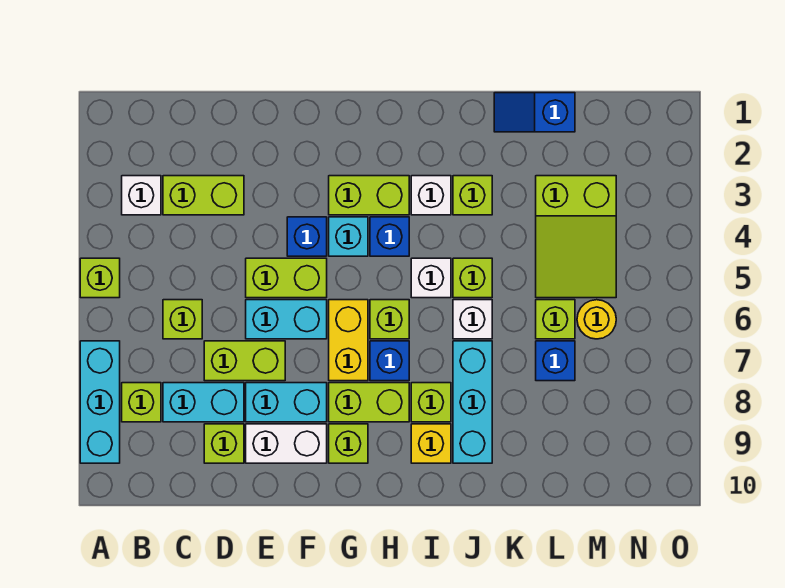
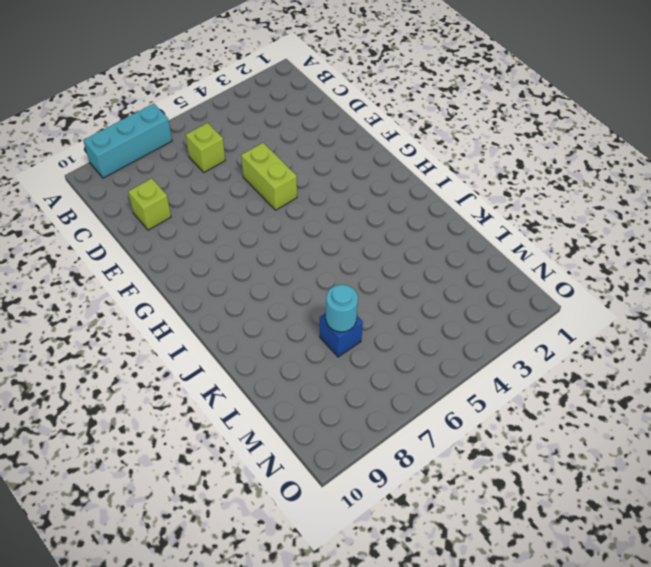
cyan 1x1 round brick [326,285,358,332] -> none
none -> lime 1x1 brick [80,258,120,298]
none -> white 1x1 brick [122,176,161,215]
none -> lime 1x1 brick [122,383,161,422]
none -> lime 1x2 brick [163,176,244,215]

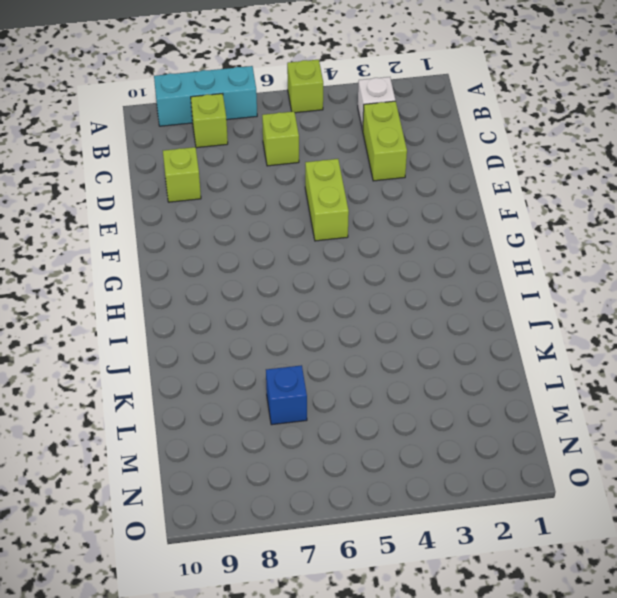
none -> cyan 1x2 brick [163,383,244,422]
none -> lime 1x2 brick [204,341,285,381]
none -> cyan 1x2 brick [246,300,327,339]
none -> cyan 1x2 brick [246,383,327,422]

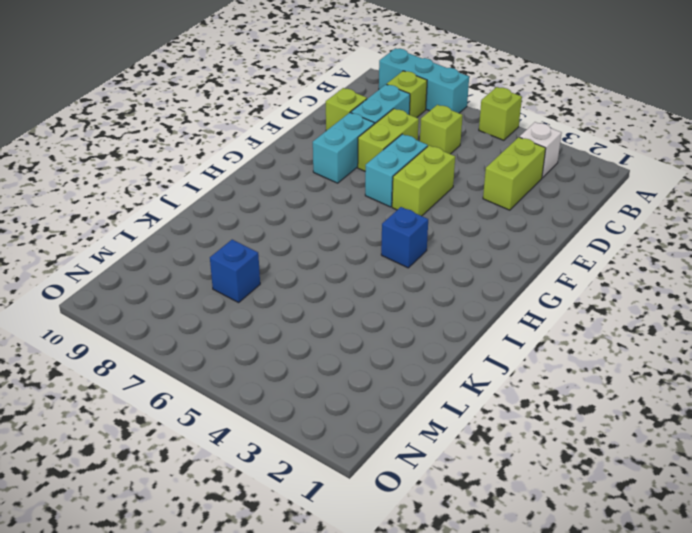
none -> white 1x2 brick [246,424,327,463]
none -> blue 1x1 brick [287,217,327,256]
none -> lime 1x2 brick [329,176,409,215]
none -> cyan 1x1 brick [329,217,368,256]

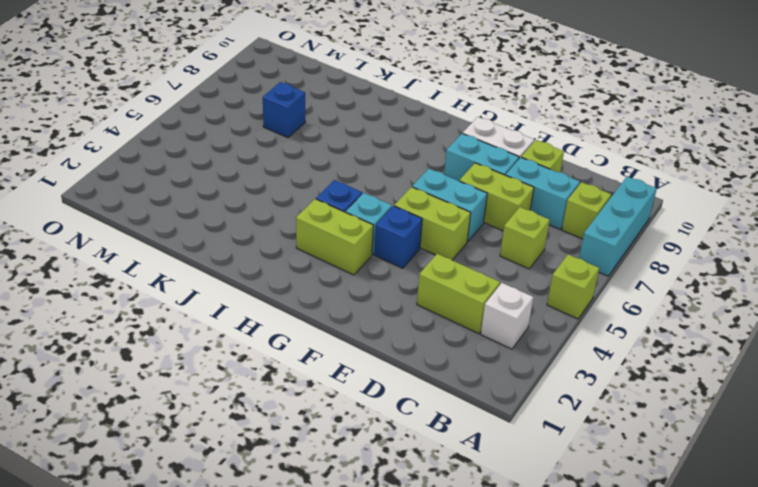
none -> yellow 1x2 brick [329,300,368,381]
none -> lime 1x2 brick [329,383,409,422]
none -> lime 1x1 brick [329,424,368,463]
none -> lime 1x1 brick [370,300,409,339]

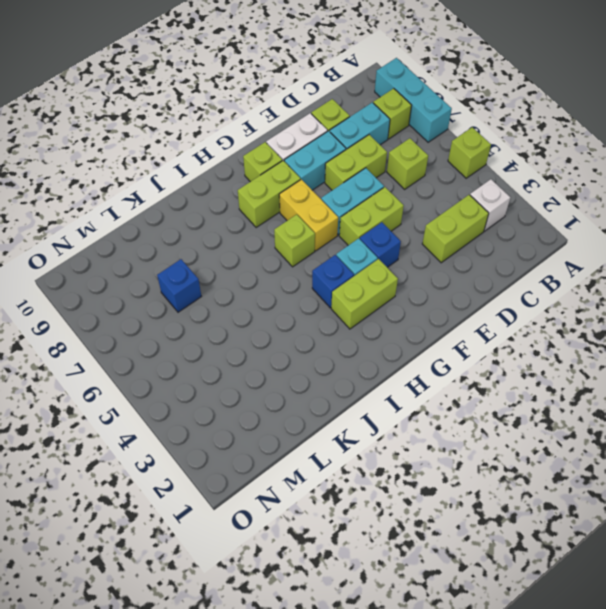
none -> blue 1x1 brick [370,341,409,381]
none -> white 1x1 brick [411,176,451,215]
none -> white 1x1 brick [411,258,451,298]
none -> lime 1x1 brick [411,383,451,422]

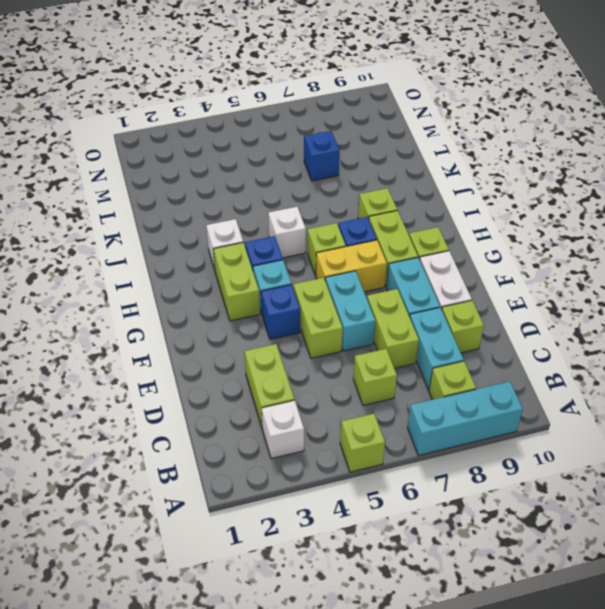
none -> yellow 1x1 brick [411,424,451,463]
none -> lime 1x1 brick [453,176,492,215]
none -> lime 1x1 brick [453,258,492,298]
none -> white 1x1 brick [453,300,492,339]

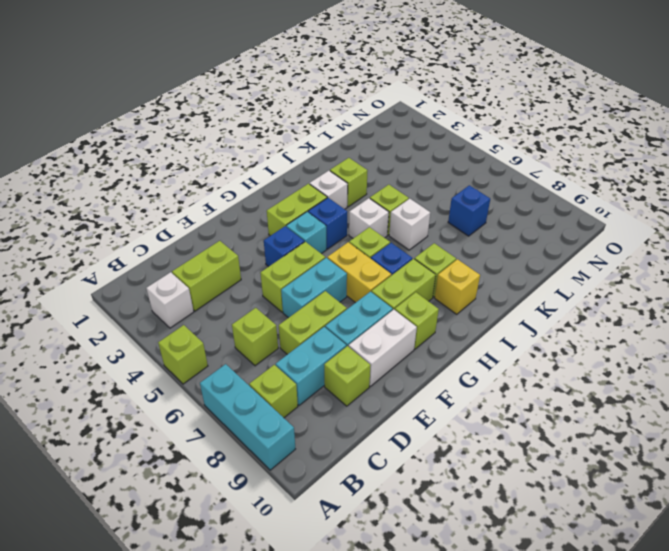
none -> cyan 1x3 brick [453,341,492,463]
none -> blue 1x2 slope [494,93,575,132]
none -> lime 2x3 slope [536,176,616,298]
none -> lime 1x1 brick [536,300,575,339]

